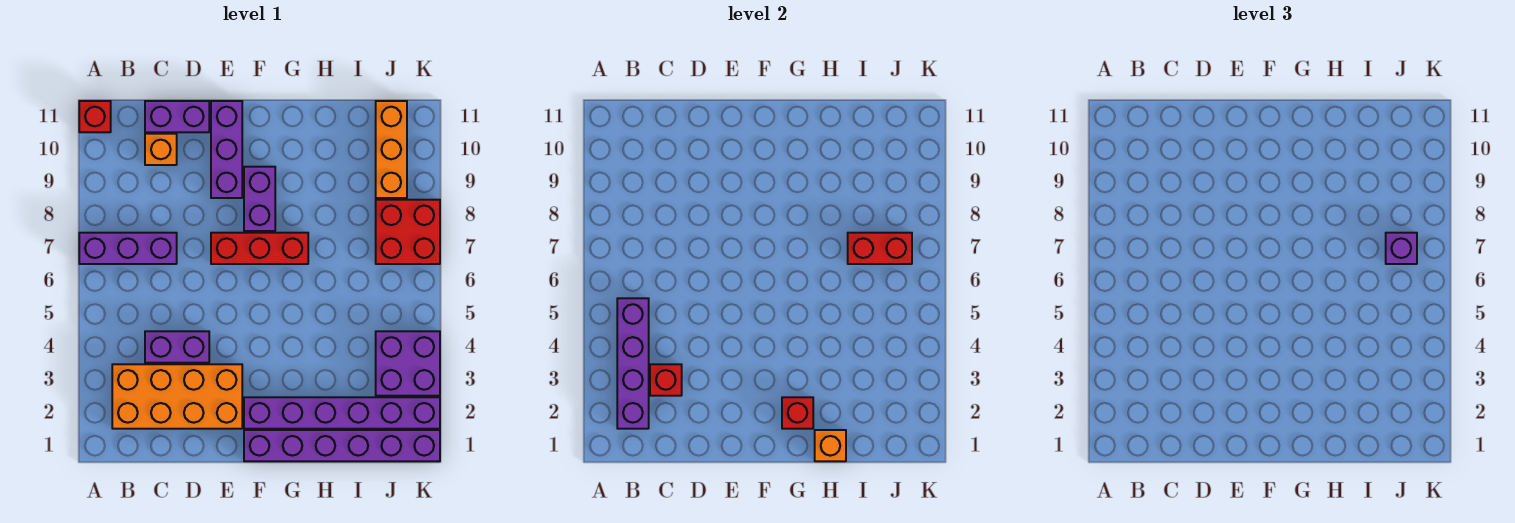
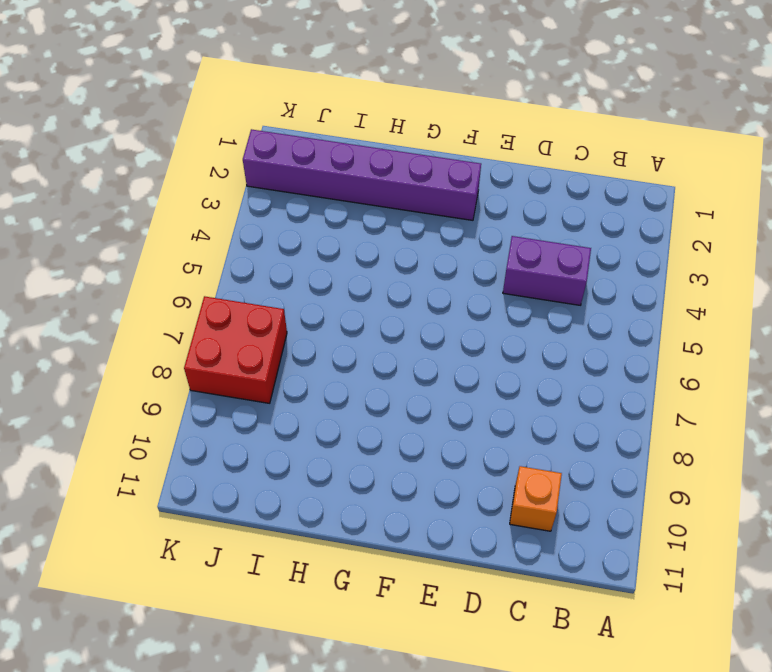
none -> purple 1x3 brick [79,233,177,264]
none -> red 1x1 brick [79,101,111,132]
none -> orange 2x4 brick [112,364,242,429]

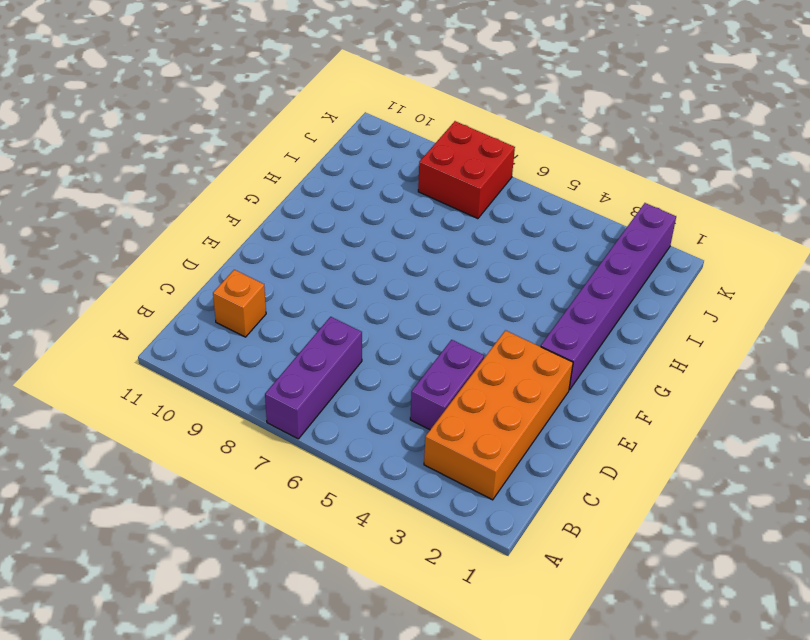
none -> red 1x1 brick [79,101,111,132]
none -> purple 1x2 brick [145,101,209,132]
none -> red 1x3 brick [211,233,308,264]

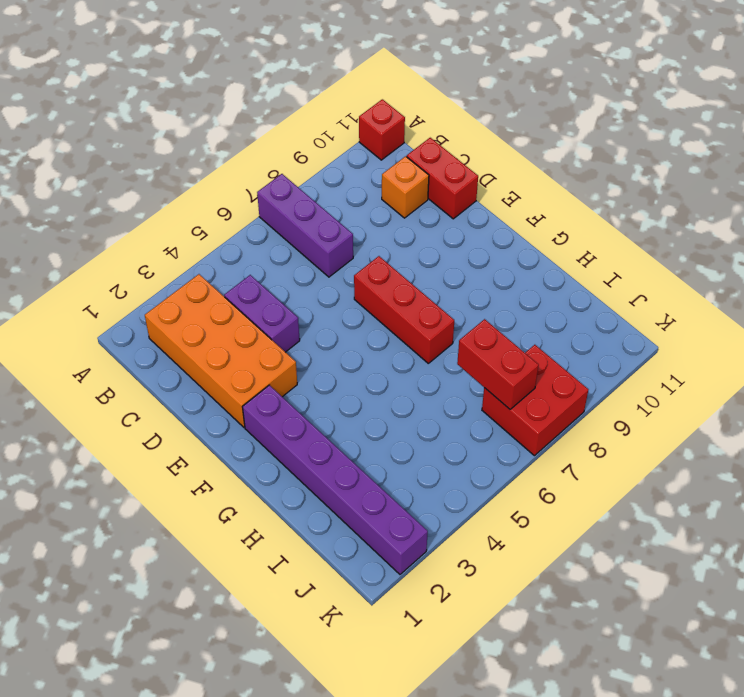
red 1x2 brick [407,138,478,219] -> purple 1x2 brick [145,101,209,132]
none -> purple 1x3 brick [211,101,242,198]
none -> purple 1x6 brick [244,430,440,461]
none -> purple 1x2 brick [244,167,275,231]

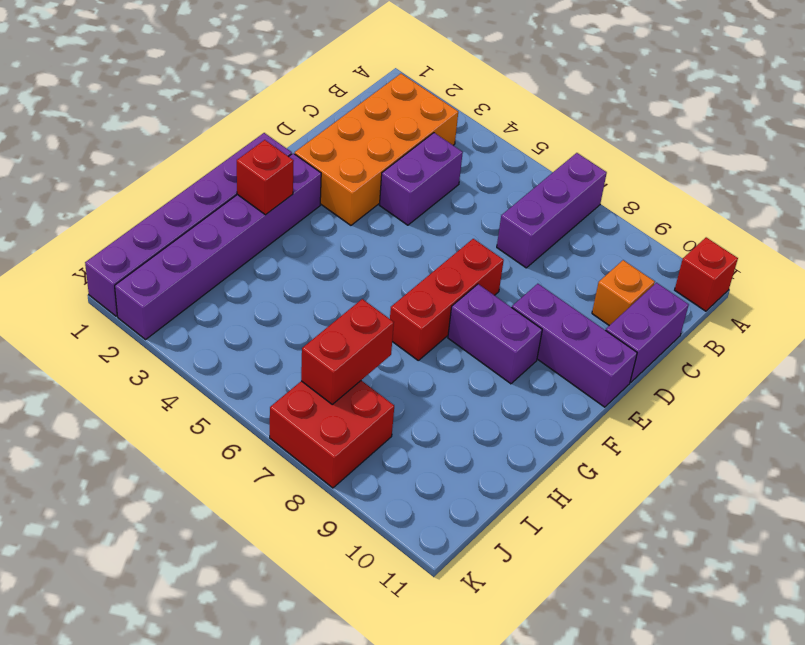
none -> purple 2x2 brick [376,331,440,396]
none -> orange 1x3 brick [376,101,407,198]
none -> purple 1x4 brick [617,298,649,429]

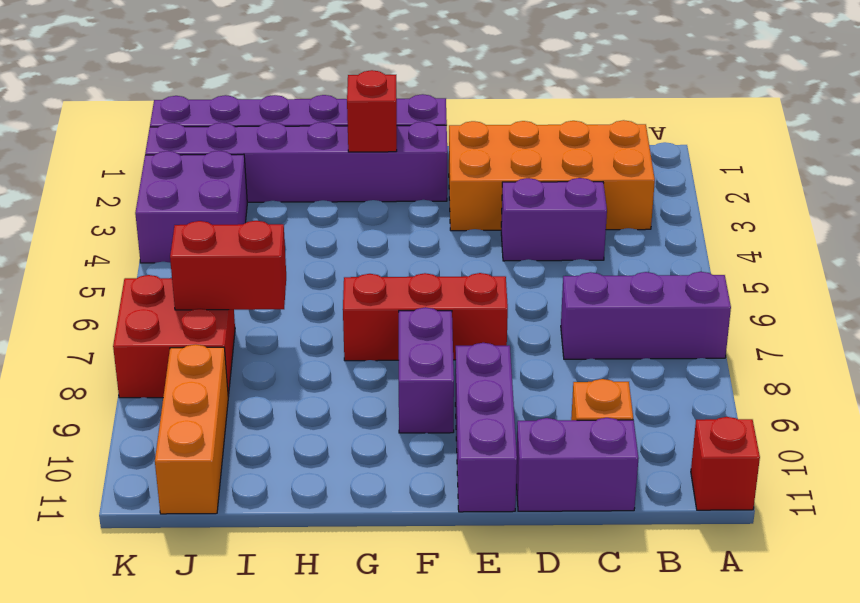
none -> purple 1x4 brick [617,298,649,429]
none -> red 1x1 brick [650,364,682,396]
none -> orange 1x1 brick [815,430,846,461]

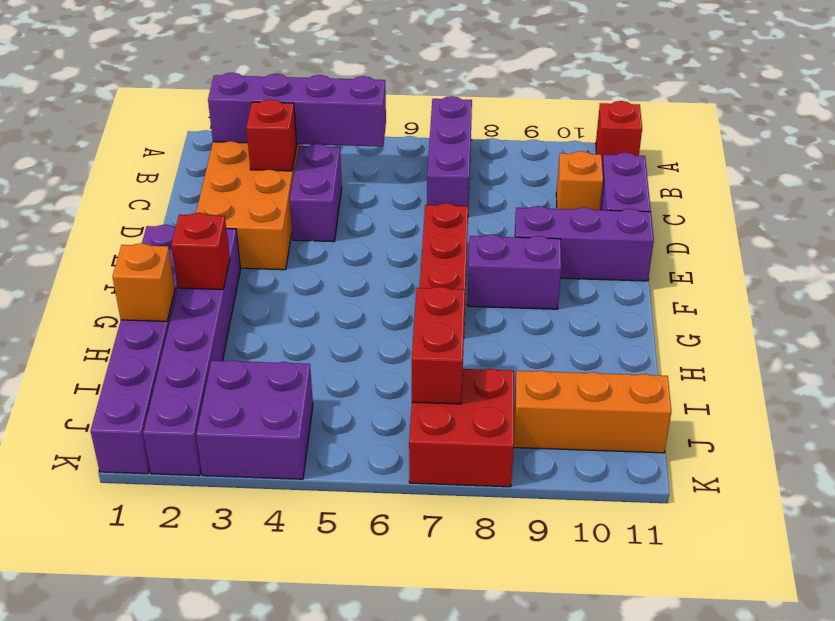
none -> purple 1x1 brick [1386,233,1417,264]

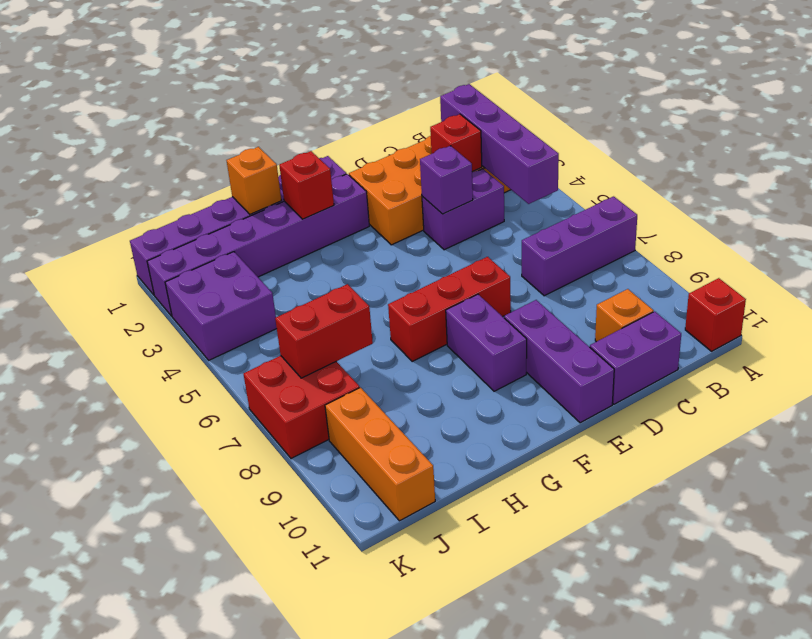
purple 1x1 brick [420,146,473,214] -> purple 1x1 brick moved to [1386,233,1417,264]

